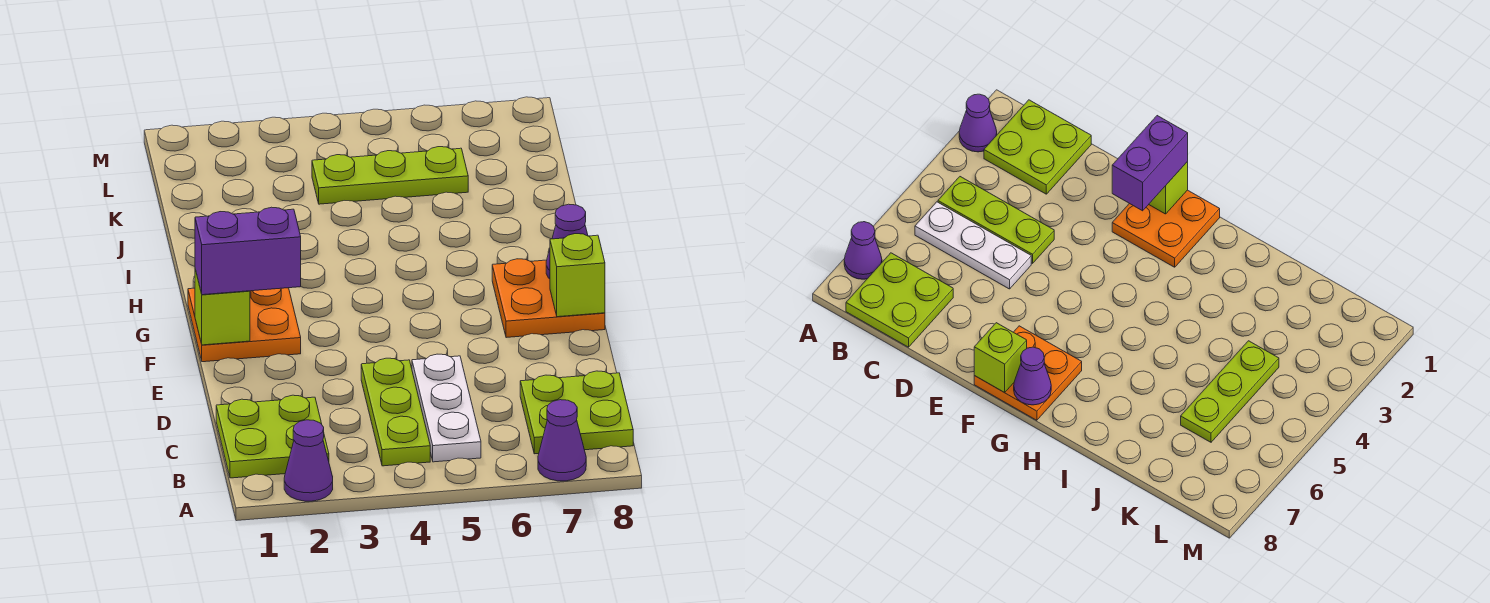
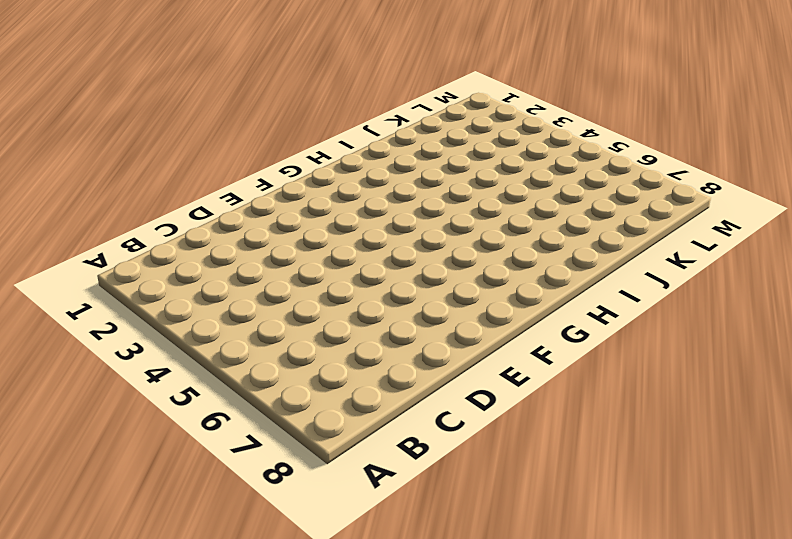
none -> purple 1x1 cone [284,420,333,501]
none -> purple 1x1 cone [538,400,586,481]
none -> lime 2x2 plate [216,395,329,478]

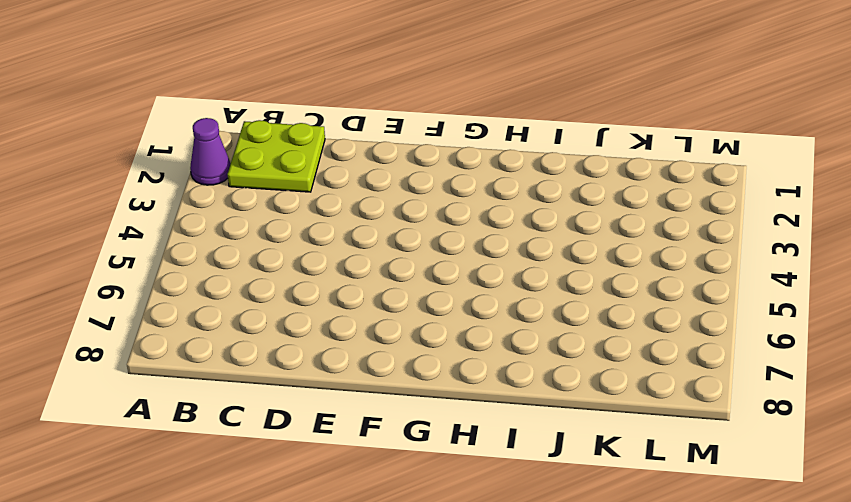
none -> purple 1x1 cone [538,400,586,481]
none -> lime 1x3 plate [361,358,430,466]
none -> white 1x3 plate [412,354,481,462]

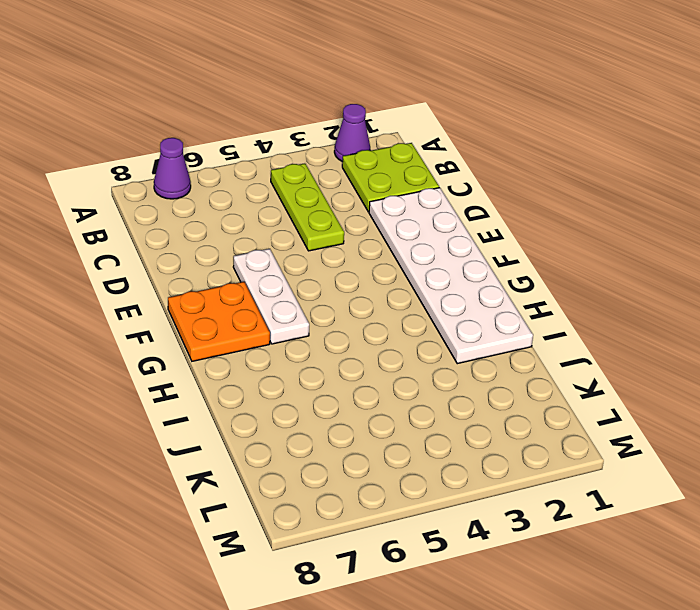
white 2x6 plate [369,188,533,364] -> orange 2x2 plate [188,288,301,362]
white 1x3 plate [233,249,309,344] -> white 1x3 plate moved to [412,354,481,462]
none -> lime 2x2 plate [520,371,633,454]
none -> lime 1x3 plate [312,147,468,204]
none -> lime 1x1 brick [195,269,250,345]

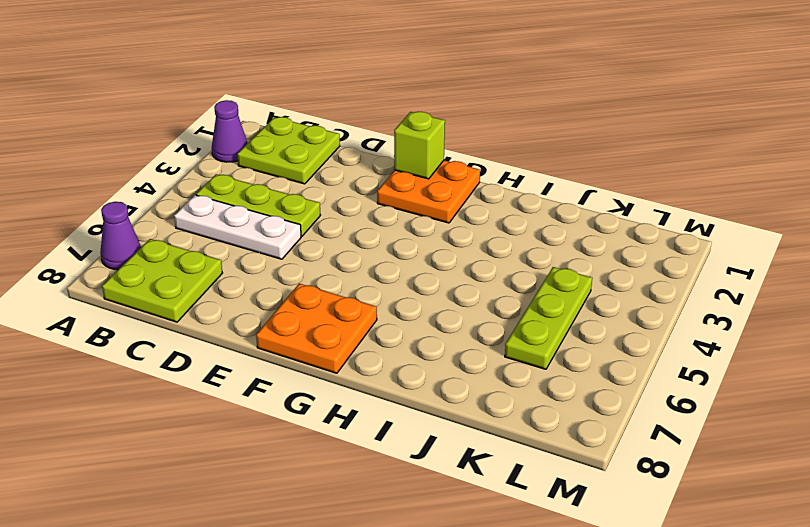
none -> lime 1x1 brick [550,234,605,317]
none -> purple 1x1 cone [546,204,588,279]
none -> purple 1x2 brick [195,207,301,295]

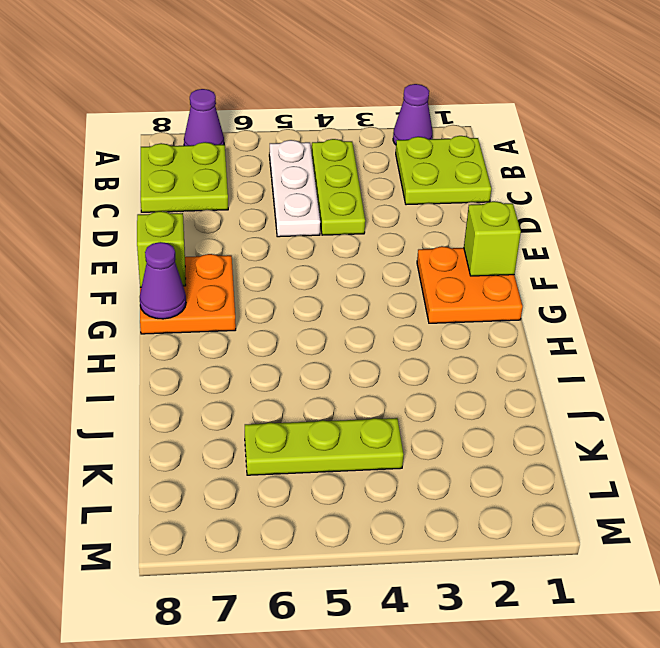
none -> purple 1x2 brick [195,207,301,295]

